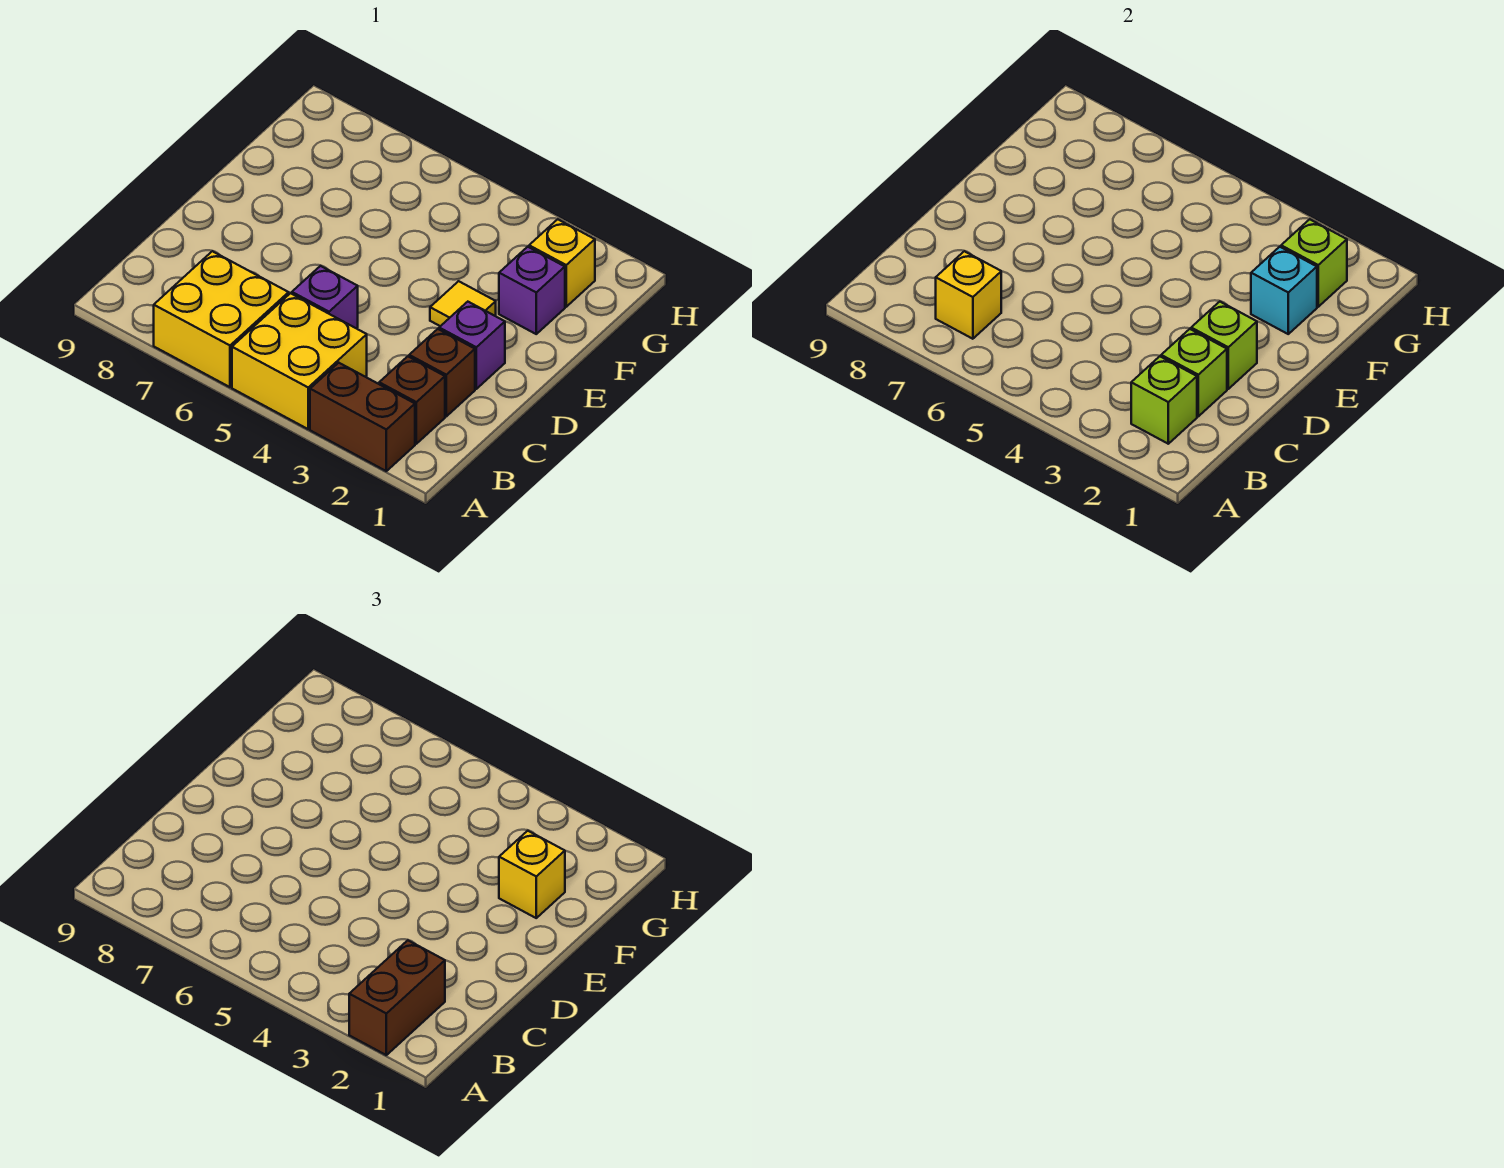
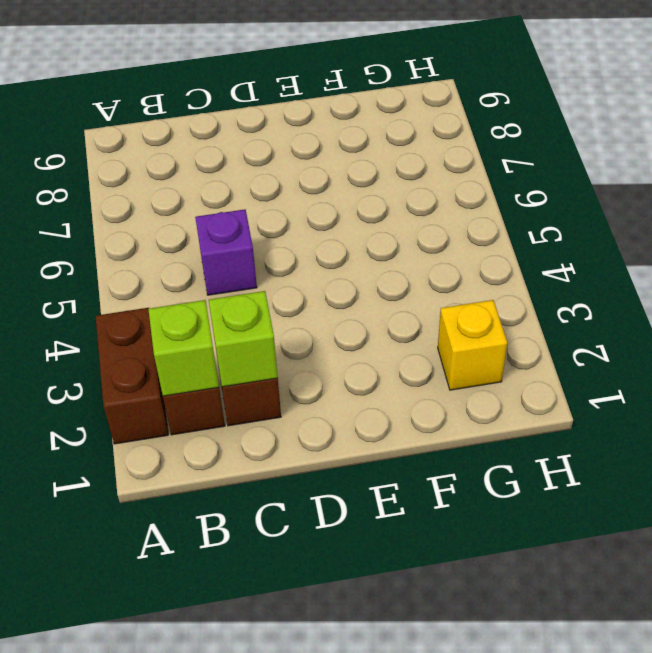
none -> yellow 2x2 brick [232,293,367,429]
none -> yellow 2x2 brick [154,251,289,387]
none -> purple 1x1 brick [439,302,505,389]

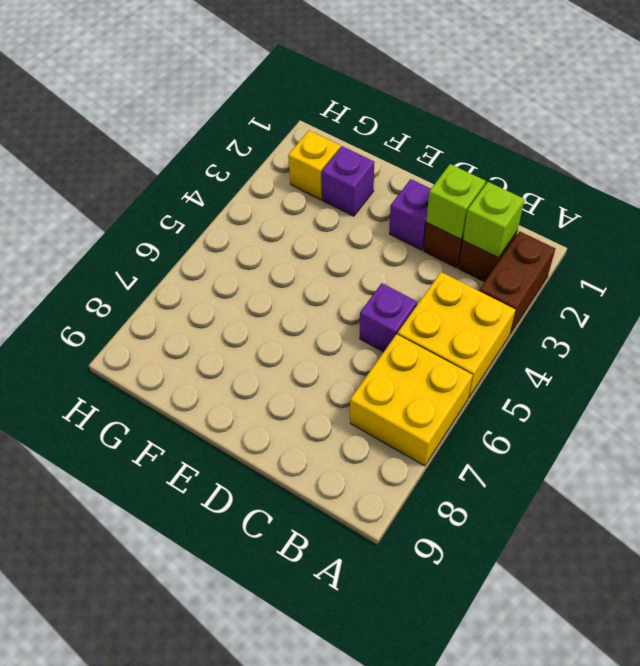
none -> yellow 1x1 tile [430,281,496,326]
none -> yellow 1x1 brick [936,251,1001,339]
none -> lime 1x1 brick [1191,302,1257,389]

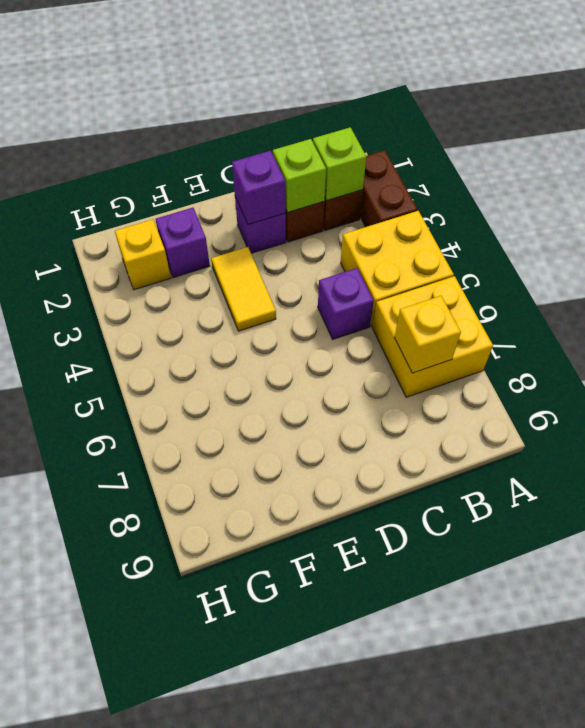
purple 1x1 brick [232,151,286,224] -> lime 1x1 brick [1191,302,1257,389]
yellow 1x2 tile [211,247,276,331] -> yellow 1x1 tile [430,281,496,326]
none -> cyan 1x1 brick [1251,247,1317,334]
none -> lime 1x1 brick [1281,219,1347,307]
none -> brown 1x2 brick [349,940,445,1055]

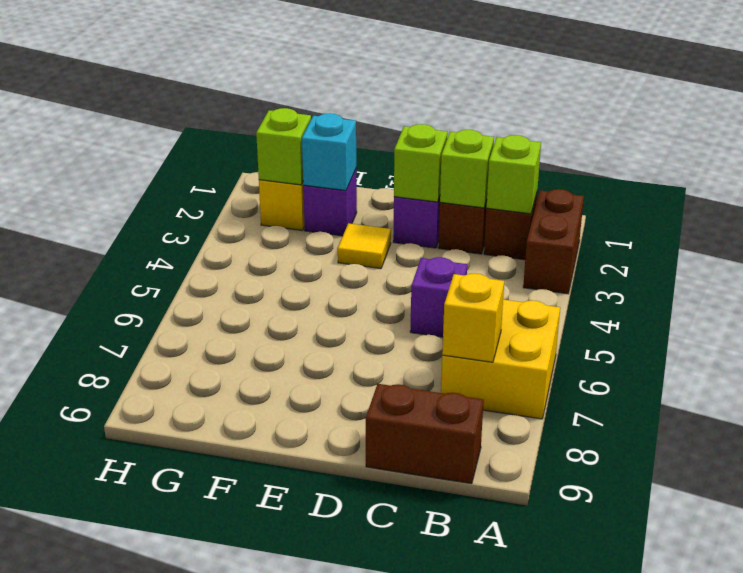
brown 1x2 brick [366,384,484,484] -> brown 1x2 brick moved to [349,940,445,1055]
none -> yellow 2x2 brick [232,293,367,429]
none -> yellow 1x1 brick [499,831,565,918]

